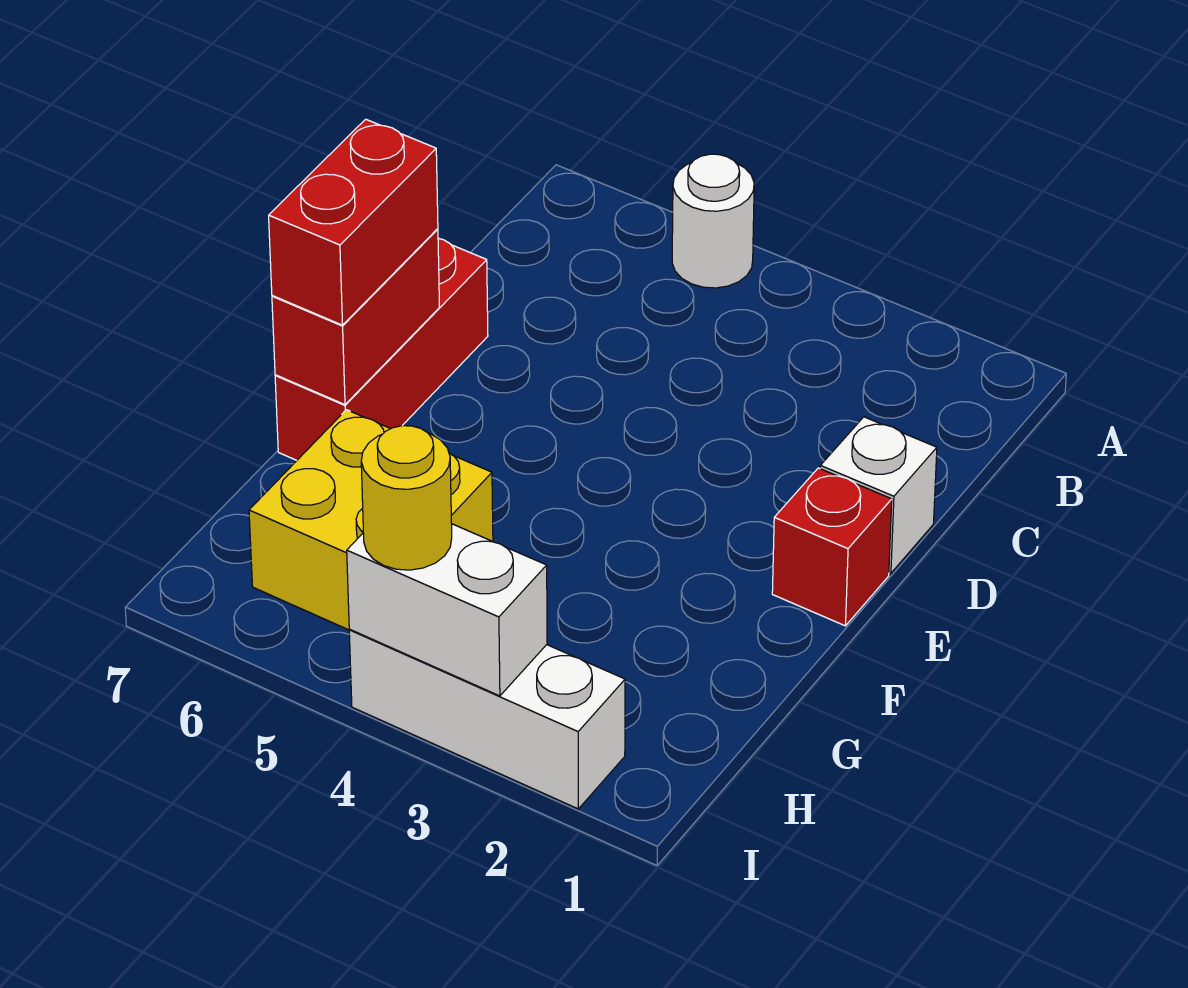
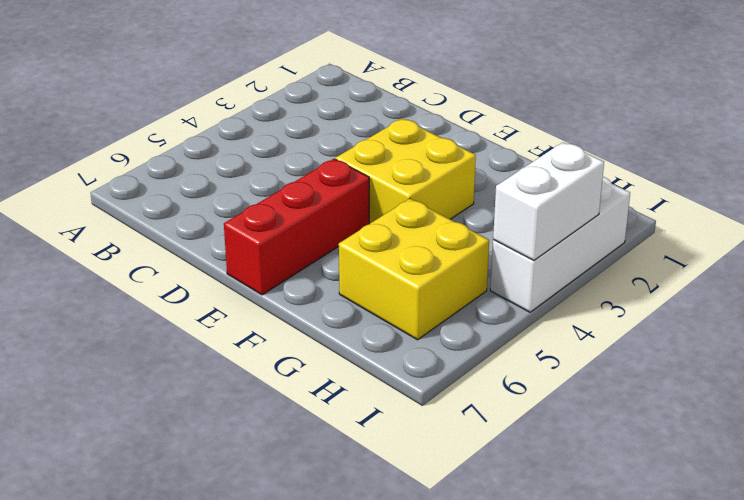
yellow 2x2 brick [336,119,476,224] -> none
red 1x3 brick [224,159,369,295] -> red 1x3 brick turned to [275,238,488,460]
none -> white 1x1 round brick [672,154,754,288]
none -> white 1x1 brick [820,417,937,573]

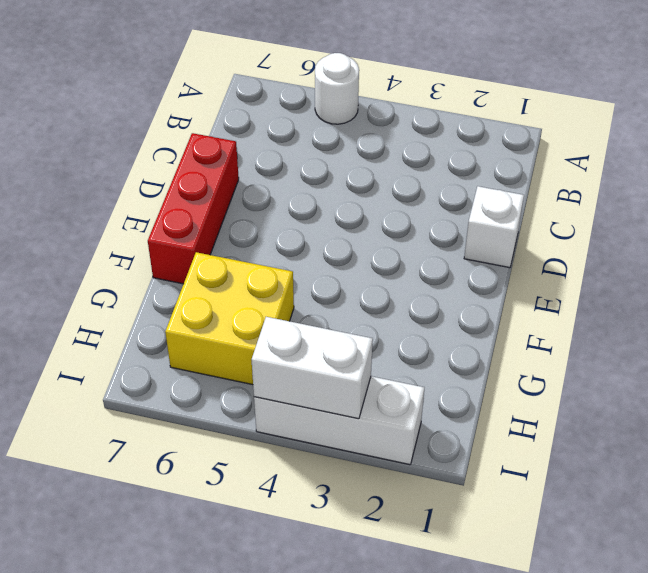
none -> red 1x1 brick [772,468,892,626]
none -> red 1x2 brick [272,229,440,405]

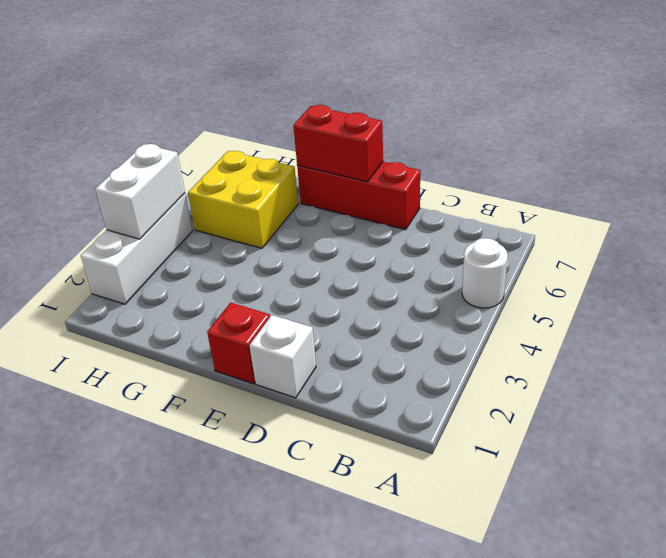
none -> red 1x2 brick [269,119,438,325]
none -> yellow 1x1 round brick [361,426,452,570]

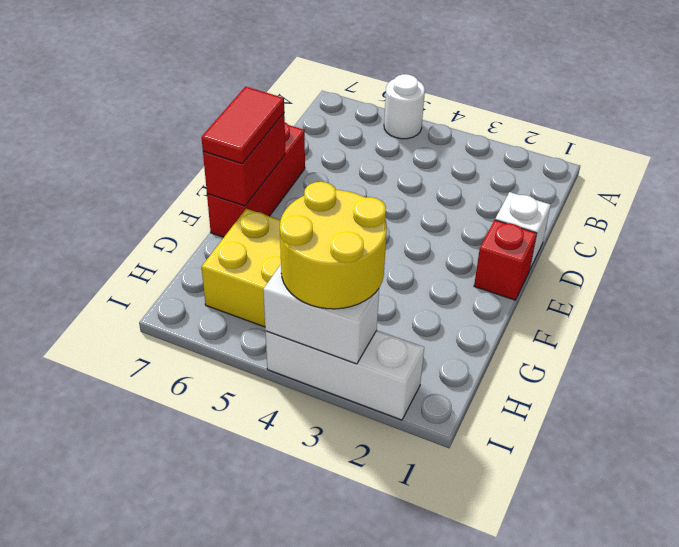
red 1x2 tile [202,87,284,163] -> red 1x2 brick [269,119,438,325]
yellow 2x2 round brick [280,182,387,309] -> yellow 1x1 round brick [361,426,452,570]

